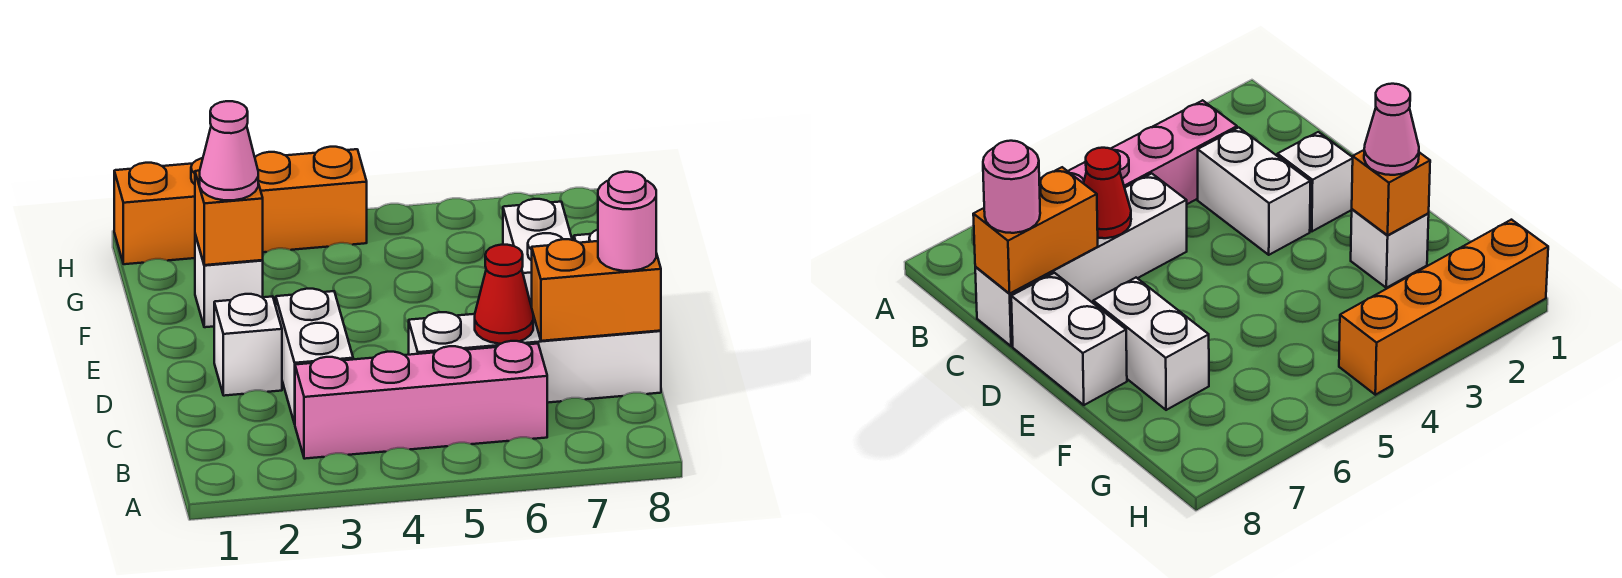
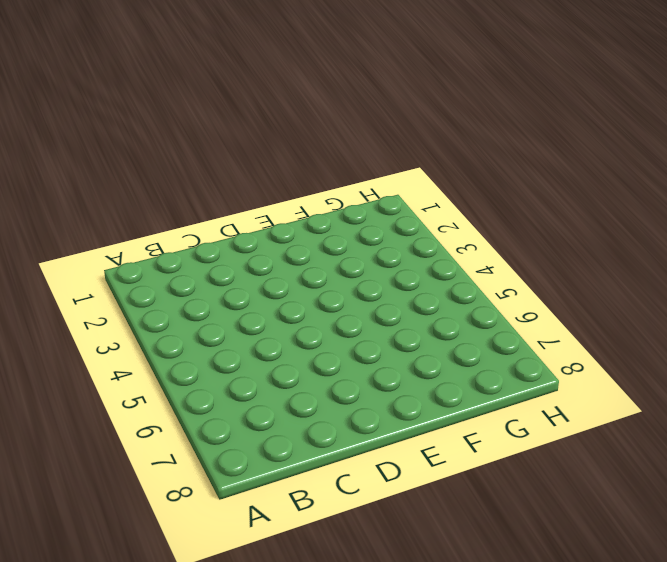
none -> pink 1x4 brick [295,341,547,459]
none -> white 1x2 brick [276,289,353,424]
none -> white 1x4 brick [409,312,661,403]

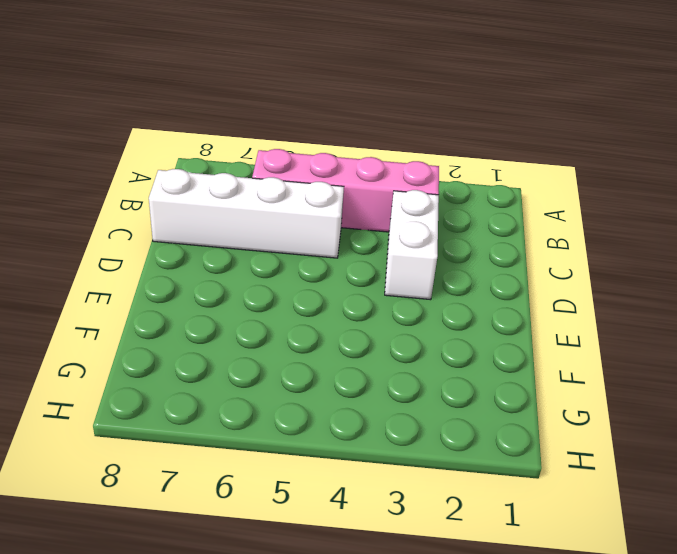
none -> white 1x1 brick [214,294,282,396]
none -> white 1x2 brick [1011,273,1127,405]
none -> white 1x2 brick [503,199,572,307]

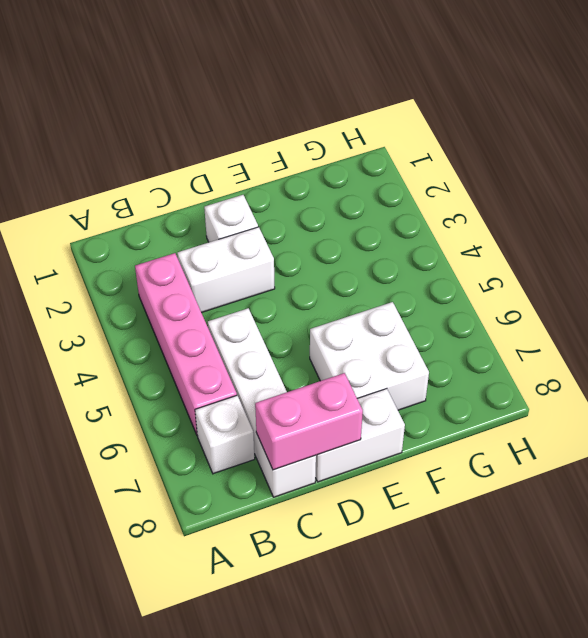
white 1x1 brick [195,396,255,474] -> white 1x1 brick moved to [195,235,263,327]
pink 1x2 brick [255,373,363,470] -> orange 1x2 brick [532,239,661,341]
white 2x2 brick [310,302,429,410] -> white 1x2 brick [503,199,572,307]
none -> orange 1x4 brick [114,147,367,264]
none -> red 1x1 cone [475,245,533,344]
none -> orange 1x1 brick [195,171,263,265]

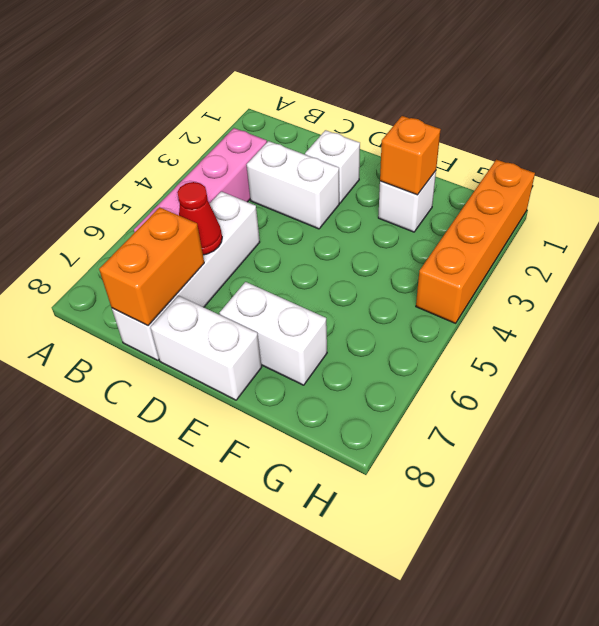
none -> pink 1x1 round brick [598,172,656,271]
none -> pink 1x1 cone [200,101,258,200]

